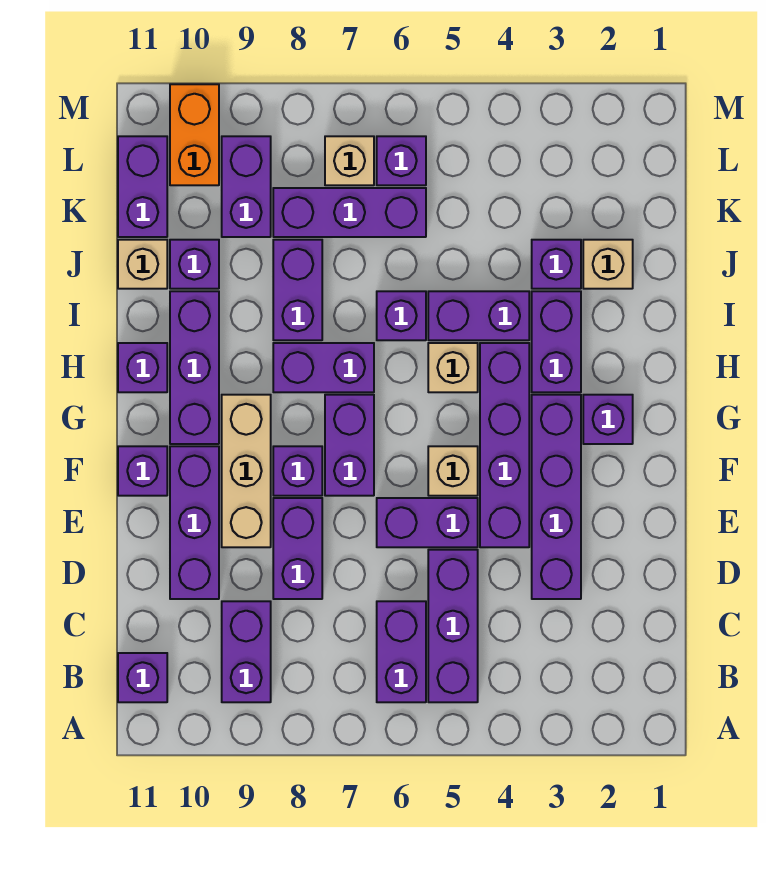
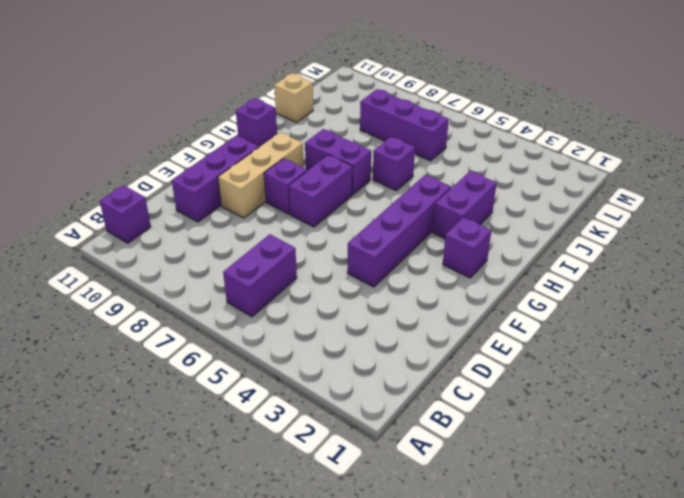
none -> purple 1x3 brick [428,550,478,702]
none -> purple 1x2 brick [222,601,271,702]
none -> purple 1x4 brick [532,395,581,599]
none -> purple 1x2 brick [273,498,322,599]

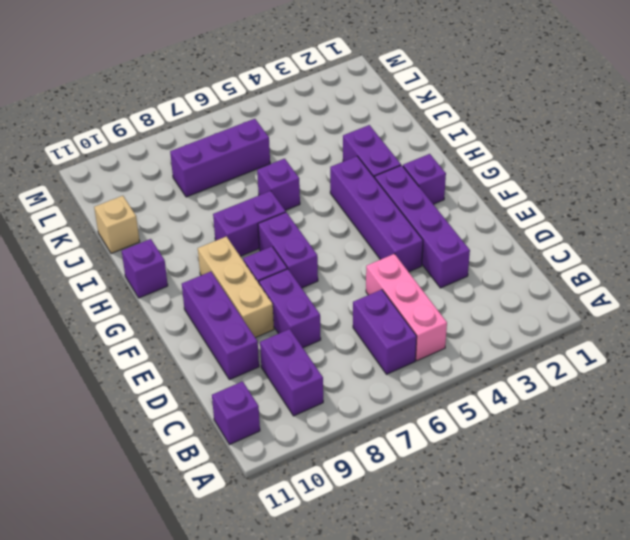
pink 1x3 brick [366,254,447,361] -> purple 1x3 brick [428,550,478,702]
none -> purple 1x2 brick [377,498,478,547]
none -> tan 1x1 brick [428,446,478,496]
none -> purple 1x1 brick [118,446,167,496]
none -> purple 1x3 brick [170,291,219,444]

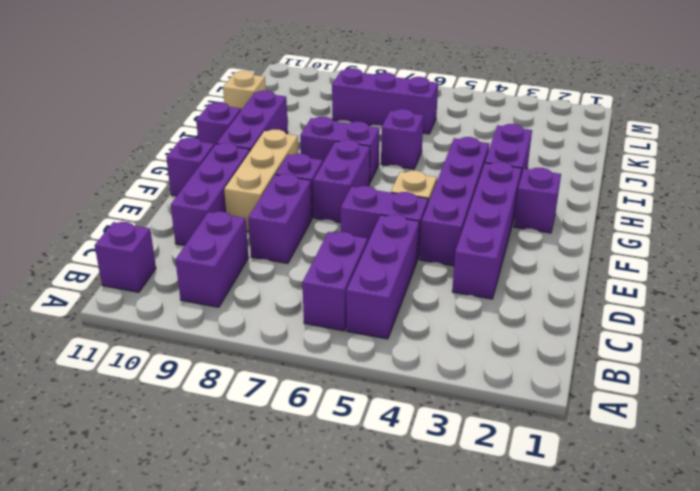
none -> tan 1x1 brick [428,343,478,392]
none -> purple 1x2 brick [428,291,529,340]
none -> purple 1x2 brick [273,240,322,340]
none -> tan 1x1 brick [583,240,633,289]

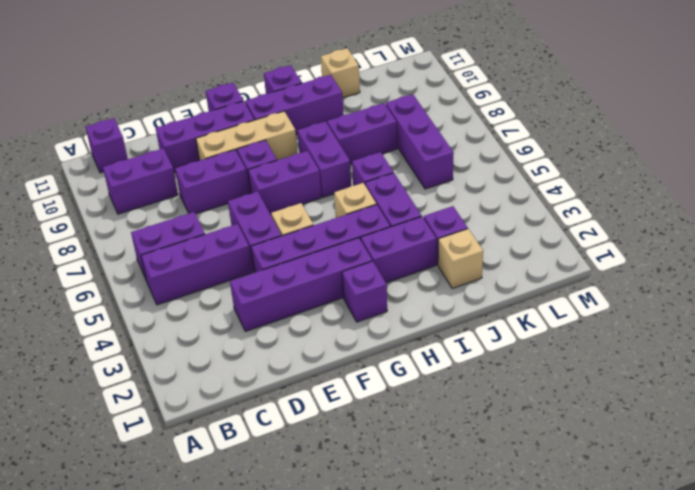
none -> purple 1x1 brick [170,240,219,289]
none -> purple 1x2 brick [222,136,271,237]
none -> purple 1x2 brick [118,136,167,237]
none -> purple 1x1 brick [377,136,426,185]

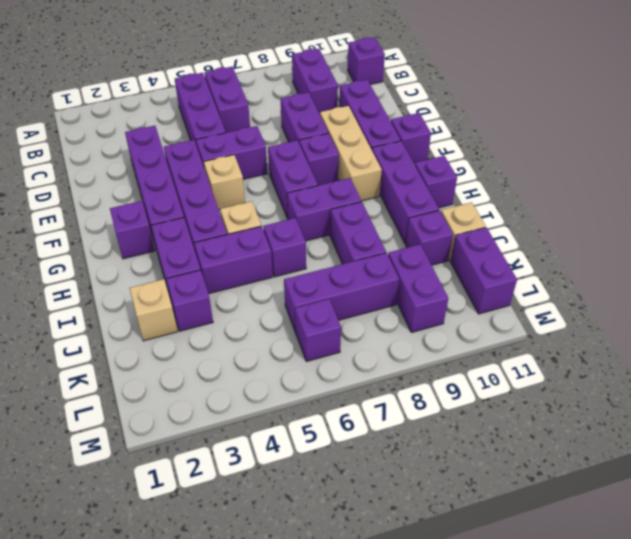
none -> tan 1x1 brick [325,136,374,185]
none -> orange 1x2 brick [170,84,219,185]

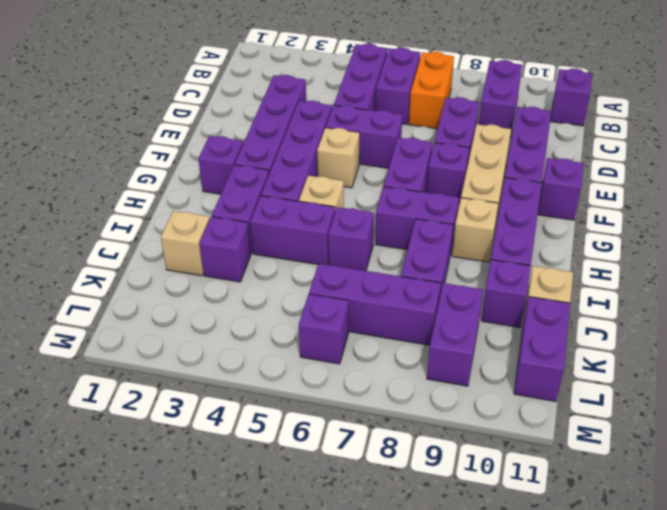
orange 1x2 brick [409,52,454,129] -> orange 1x2 brick moved to [170,84,219,185]
tan 1x1 brick [452,198,498,262] -> tan 1x1 brick moved to [325,136,374,185]
none -> purple 1x1 brick [118,343,167,392]

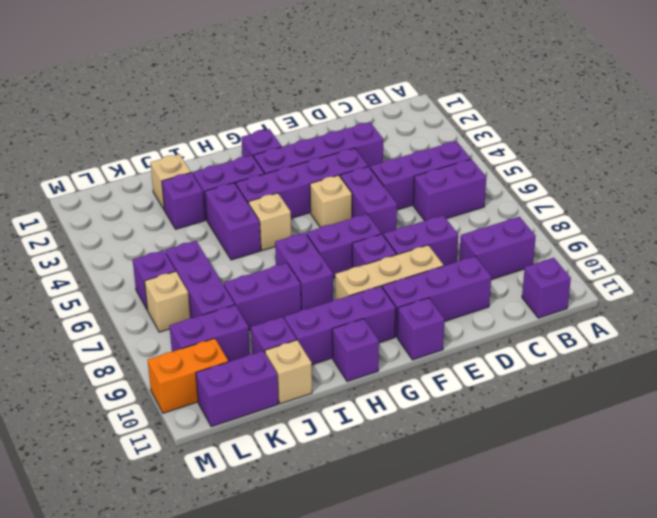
none -> purple 1x1 brick [377,291,426,340]

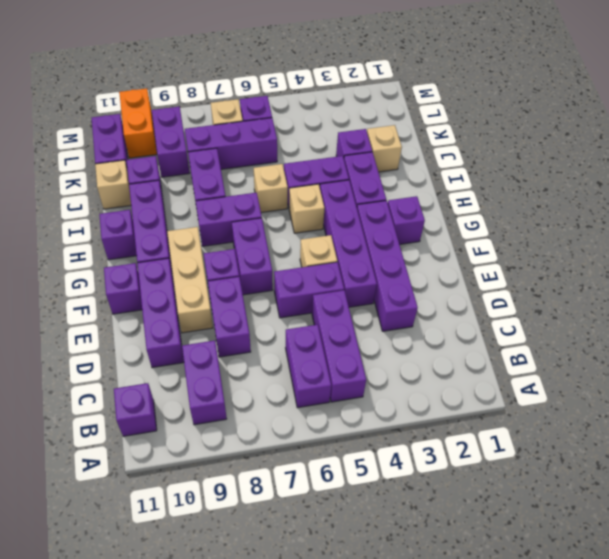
tan 1x1 brick [254,164,288,213] -> purple 1x1 brick [377,291,426,340]

